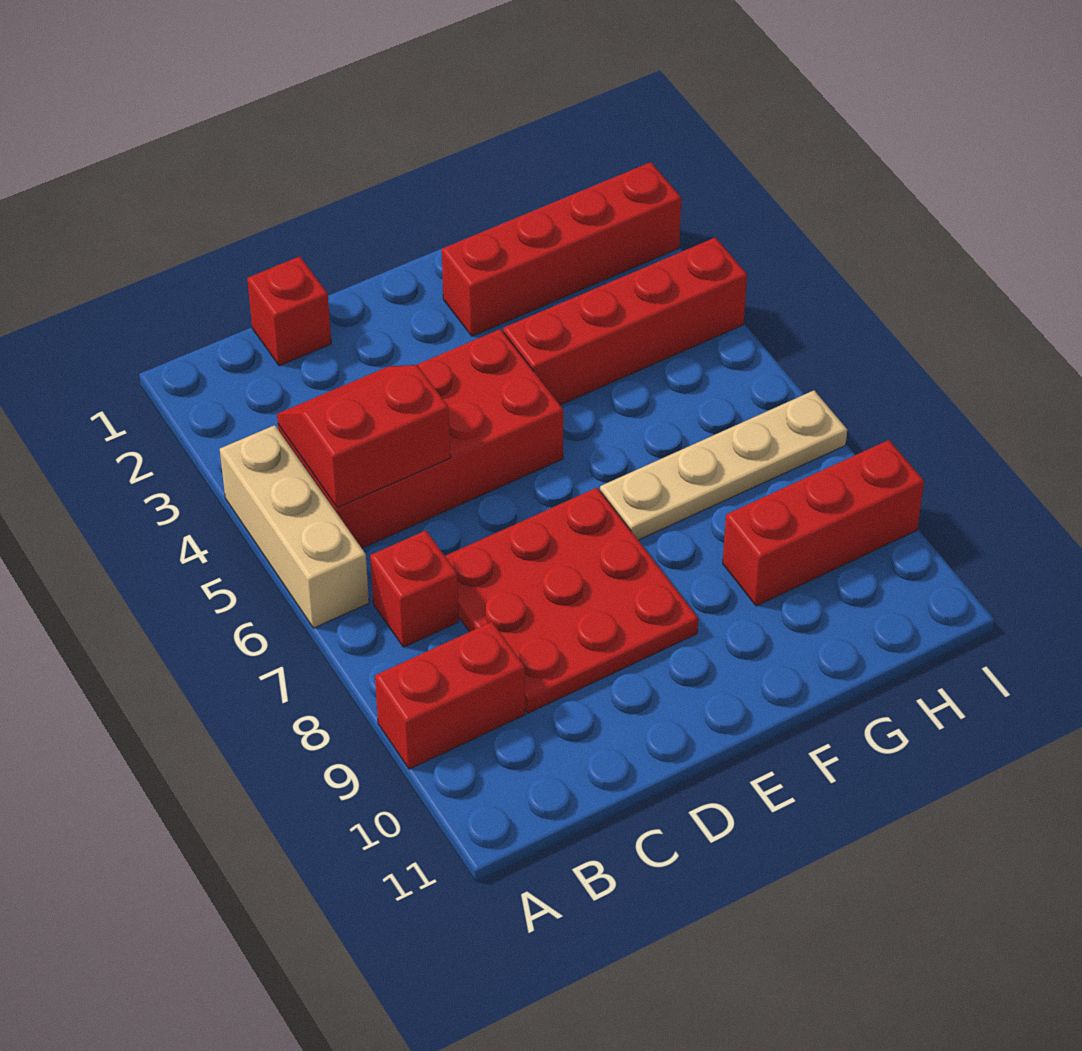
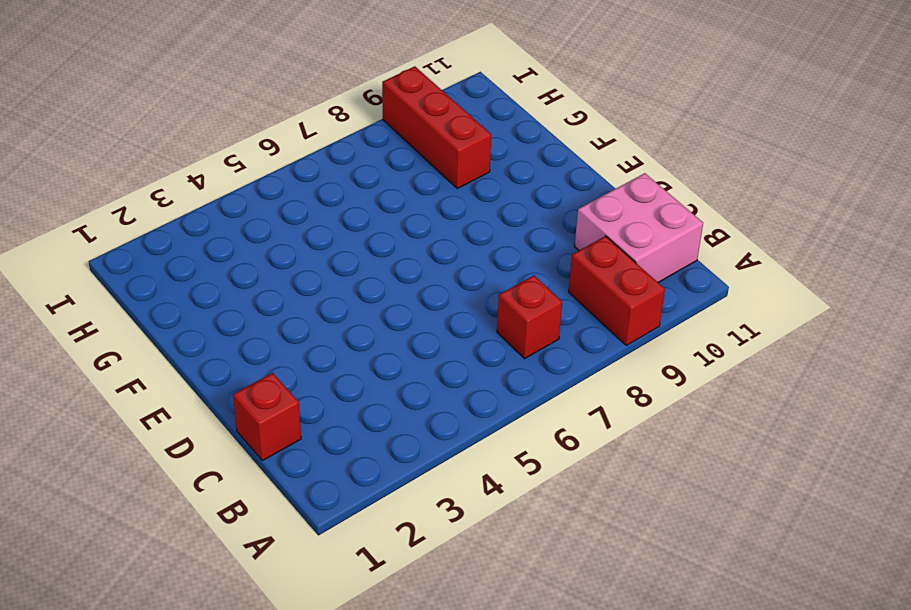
pink 2x2 brick [575,173,703,282] -> none
none -> tan 1x3 brick [220,425,369,628]
none -> red 2x4 brick [278,329,563,548]

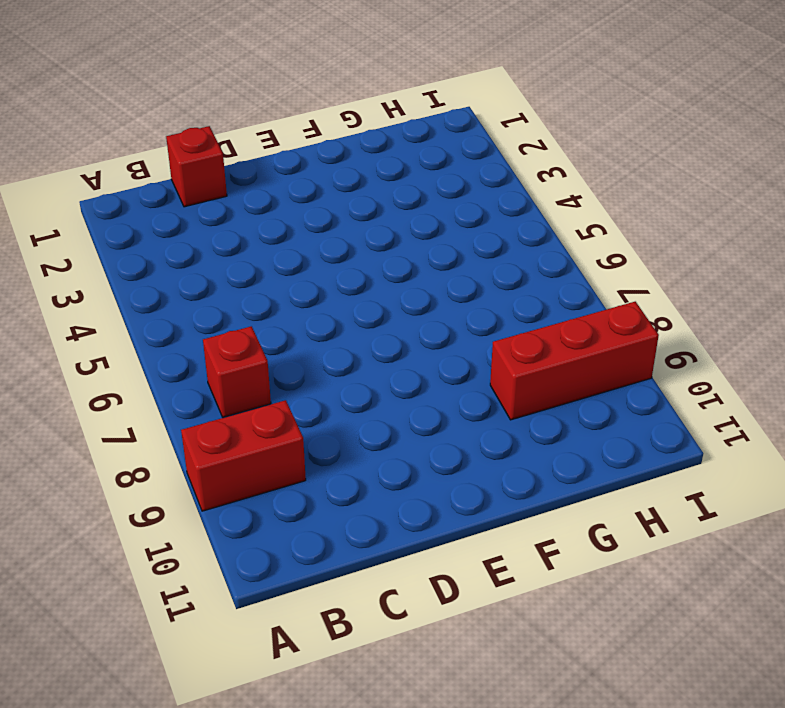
none -> tan 1x3 brick [220,425,369,628]
none -> red 2x4 brick [278,329,563,548]

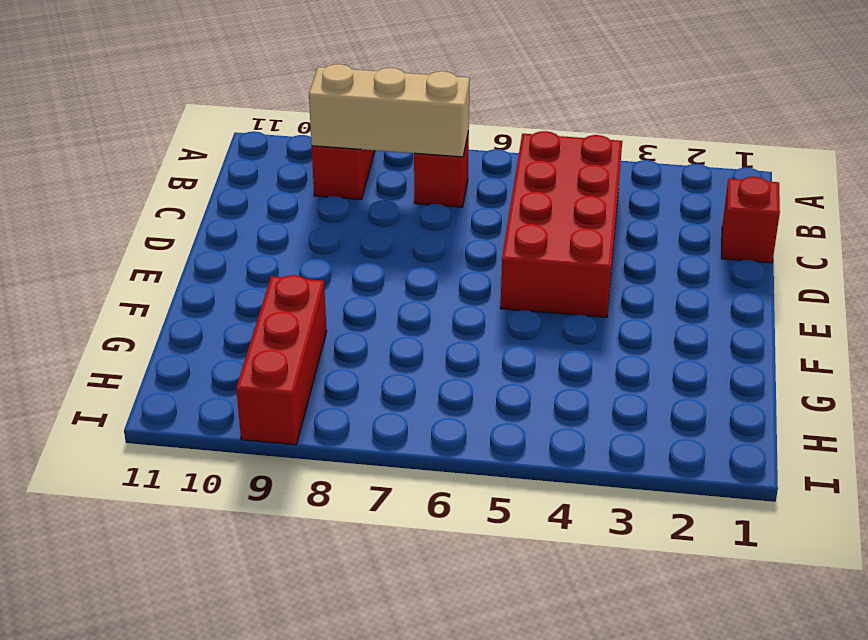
tan 1x3 brick [309,64,470,157] -> tan 1x3 brick moved to [220,425,369,628]
none -> red 3x3 plate [445,488,698,713]
none -> red 1x4 brick [442,162,681,336]

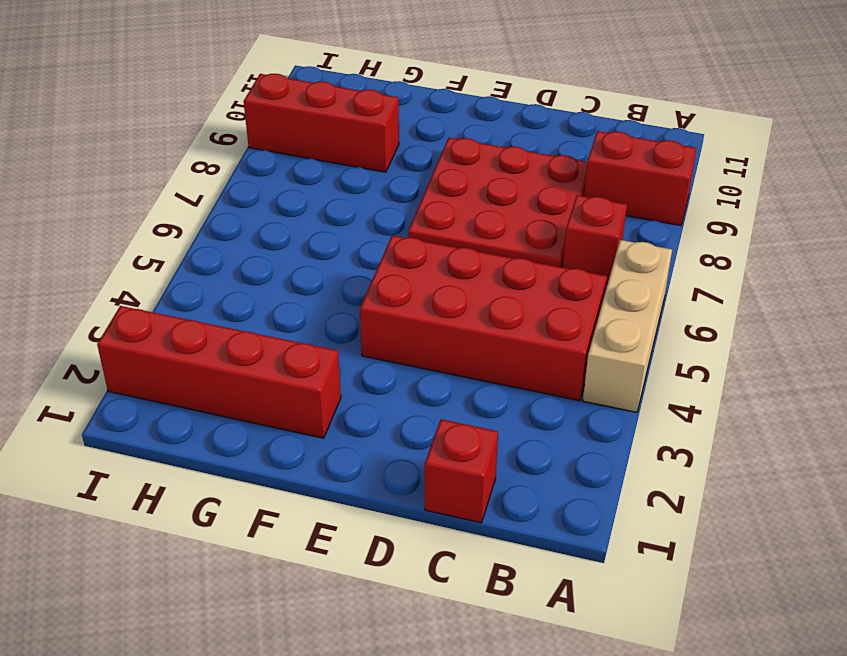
none -> red 1x4 brick [503,237,747,405]
none -> tan 1x4 plate [600,390,847,540]

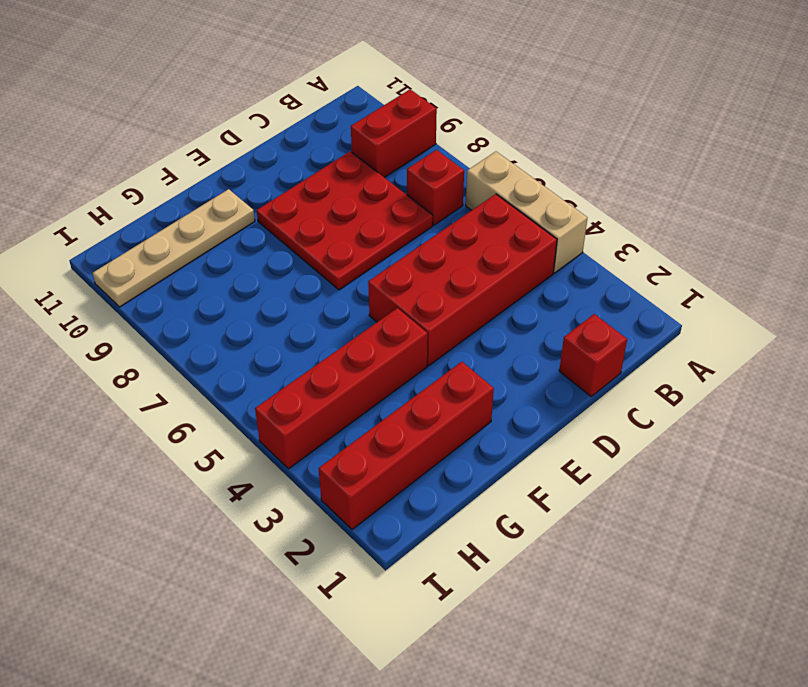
tan 1x4 plate [93,189,255,307] -> tan 1x4 plate moved to [600,390,847,540]
none -> red 1x3 brick [723,440,924,606]
none -> red 2x2 slope [277,365,450,508]

